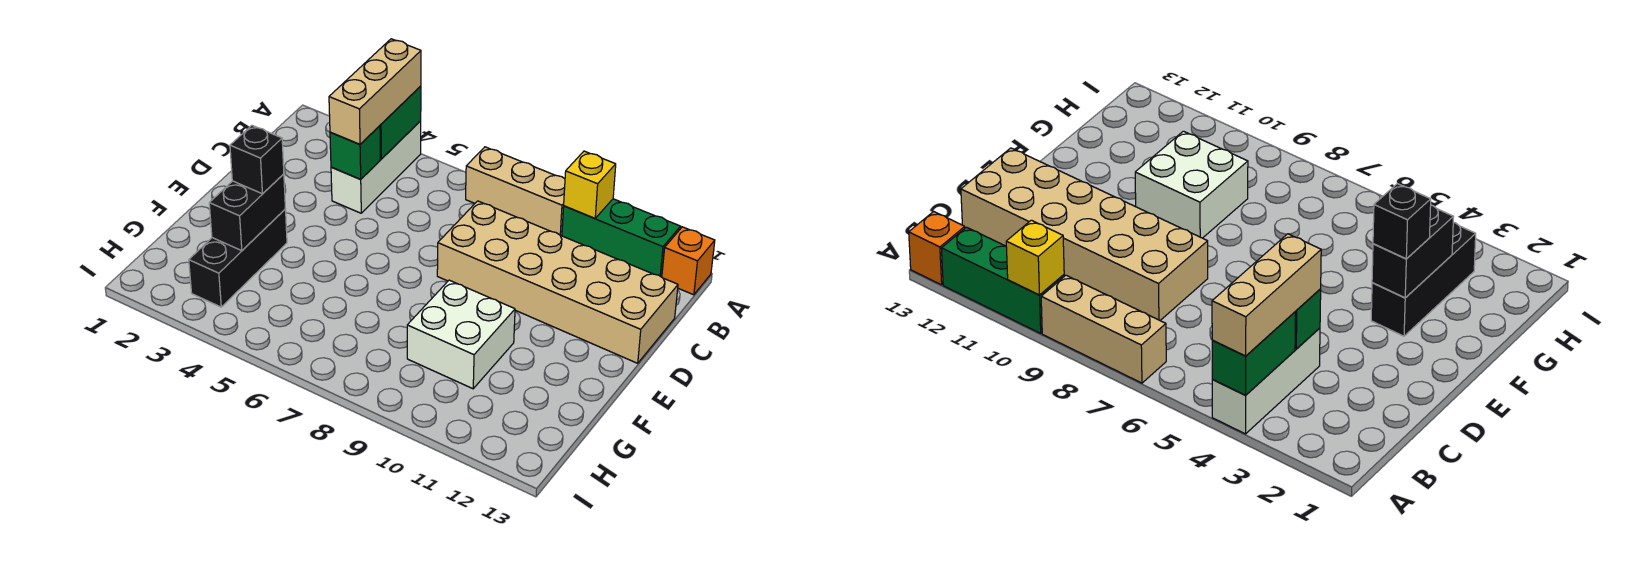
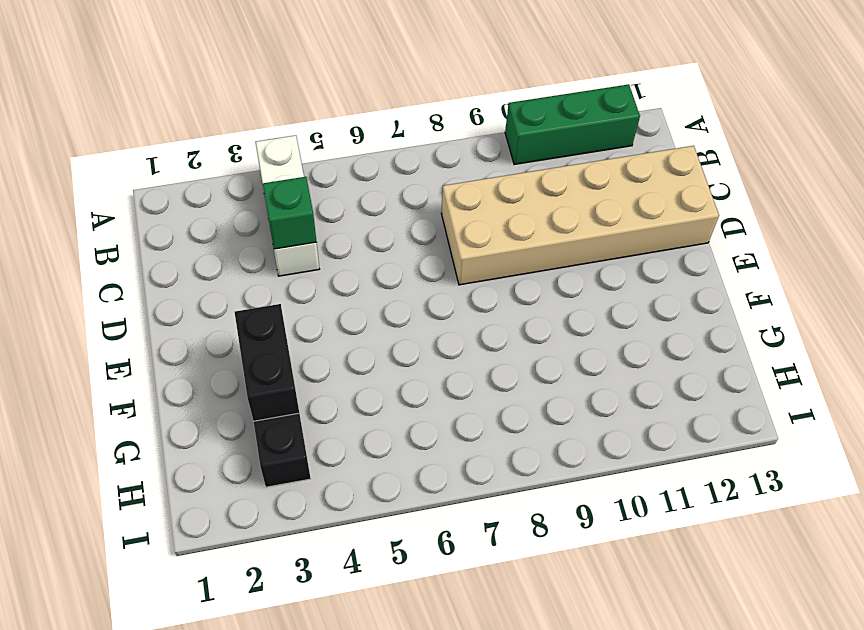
none -> tan 1x3 brick [466,147,565,236]
none -> orange 1x1 brick [662,227,715,295]
none -> white 2x2 brick [407,280,515,389]

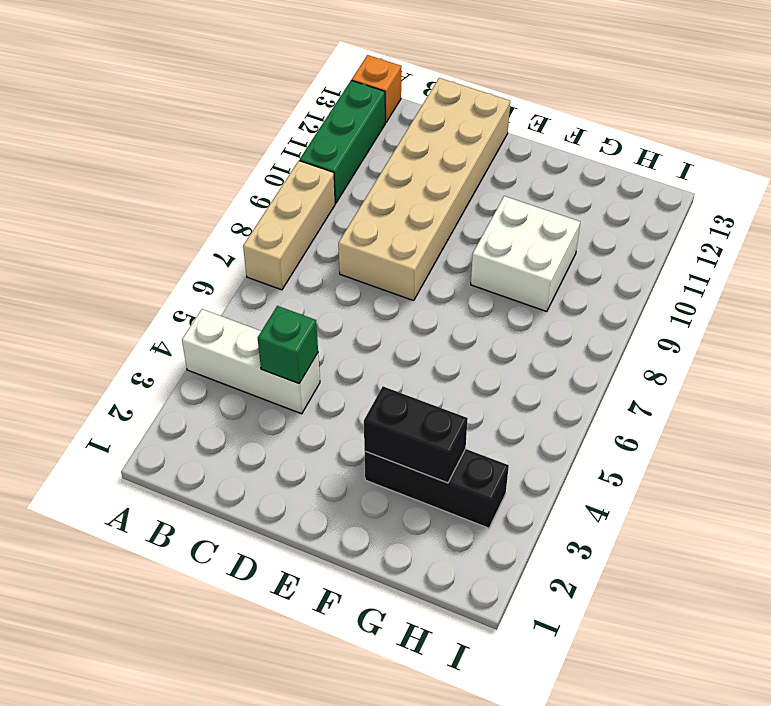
none -> green 1x2 brick [380,86,421,159]
none -> yellow 1x1 brick [564,151,616,218]
none -> tan 1x3 brick [329,39,421,144]

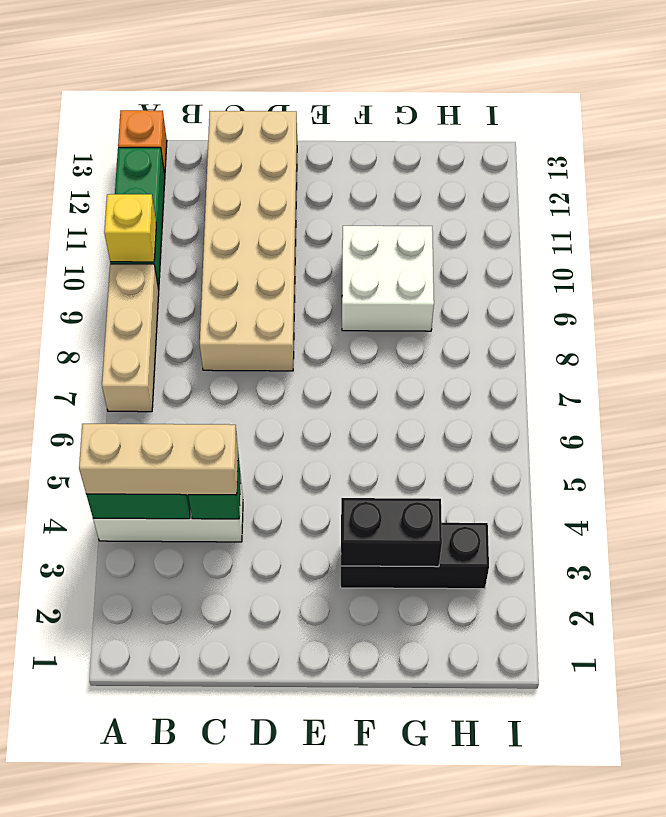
none -> black 1x1 brick [230,125,284,194]

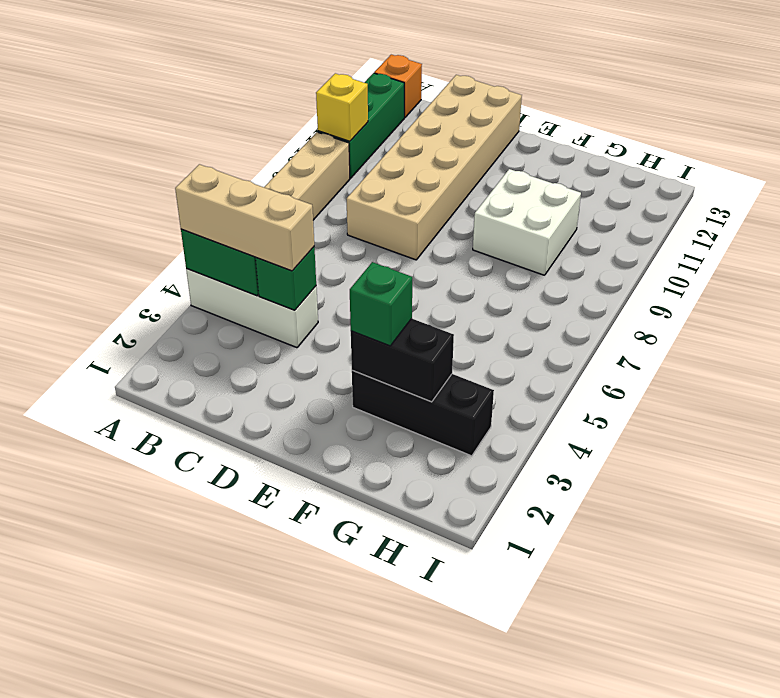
green 1x1 brick [350,262,412,346] -> black 1x1 brick [230,125,284,194]

